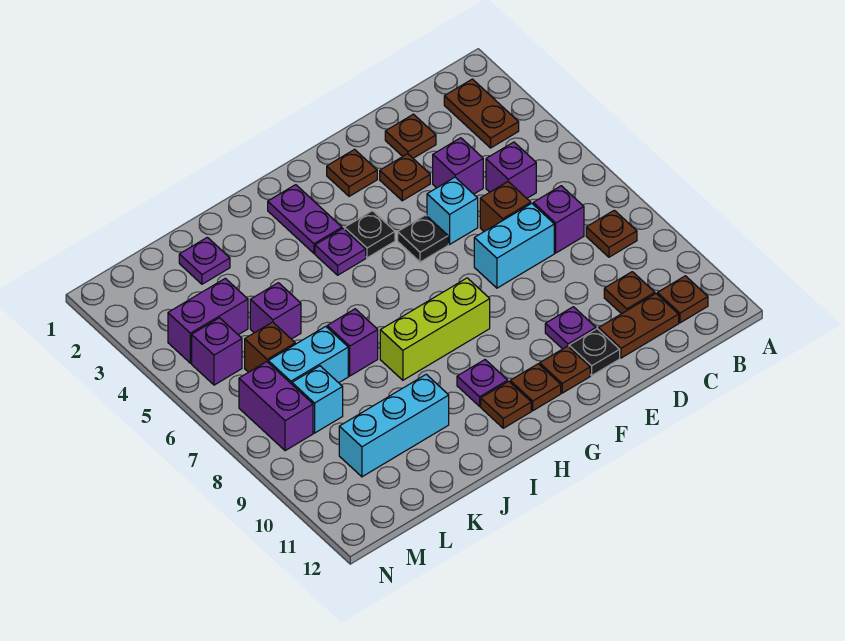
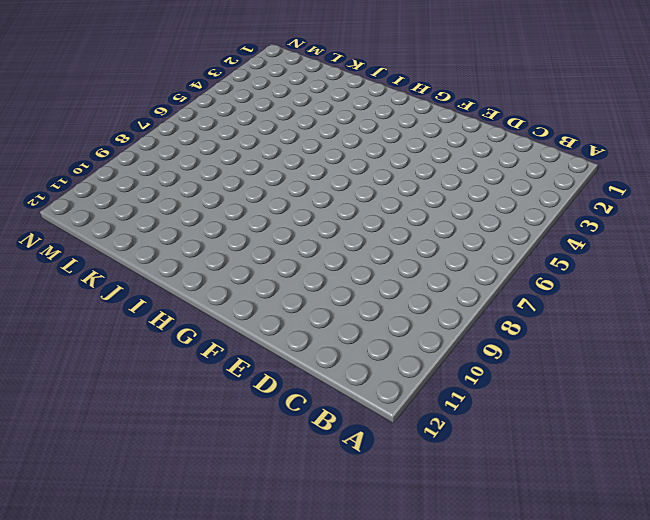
none -> brown 1x2 plate [444,79,519,148]
none -> brown 1x1 plate [586,210,637,257]
none -> brown 1x1 plate [657,276,708,323]
none -> purple 1x1 brick [486,142,536,198]

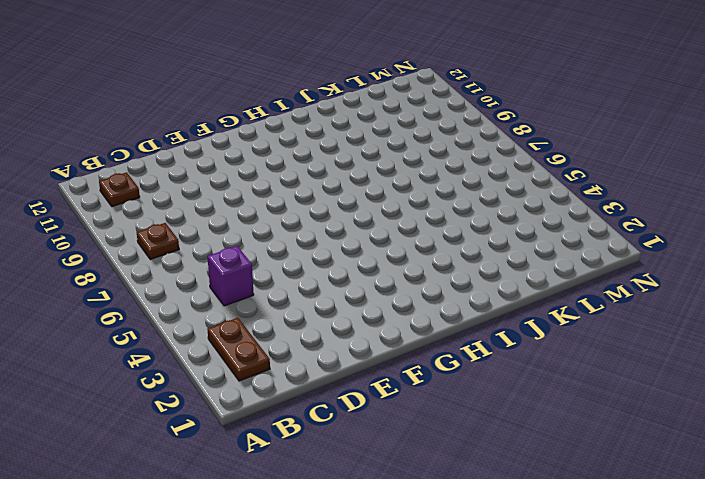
none -> purple 1x1 brick [533,186,584,253]
none -> brown 1x1 plate [604,272,655,314]
none -> brown 1x2 plate [599,294,679,358]
none -> brown 1x1 plate [385,114,436,158]

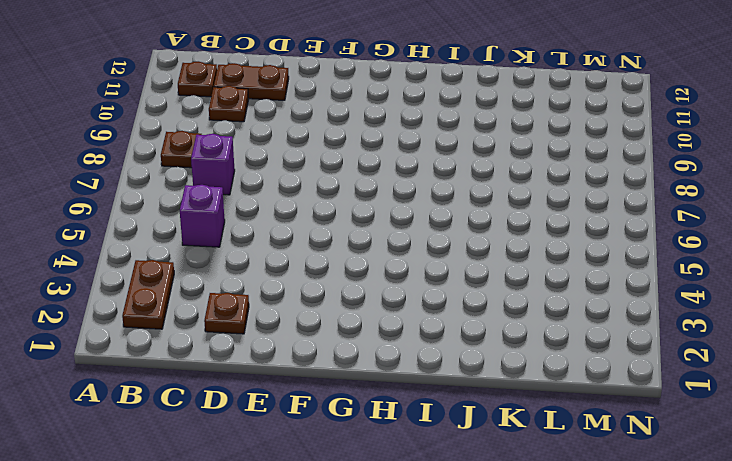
none -> purple 1x1 brick [433,138,483,194]
none -> brown 1x1 brick [480,182,531,231]
none -> cyan 1x2 brick [474,203,554,288]
none -> brown 1x1 plate [380,154,430,201]

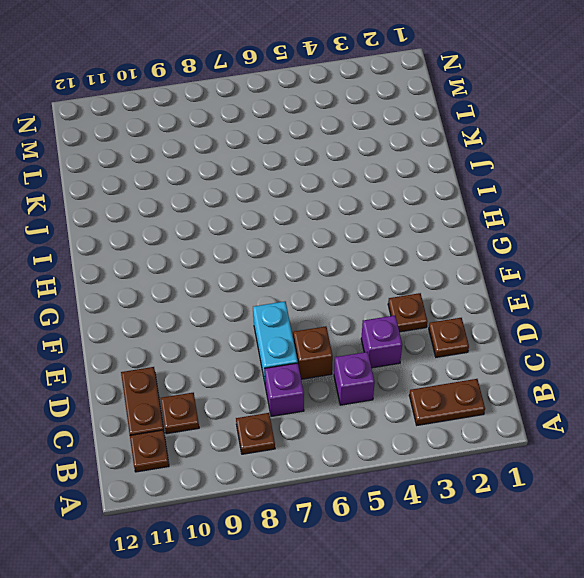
none -> cyan 1x1 brick [427,177,478,244]
none -> purple 1x1 plate [545,307,596,349]
none -> black 1x1 plate [569,329,620,375]
none -> brown 1x1 plate [327,149,377,196]

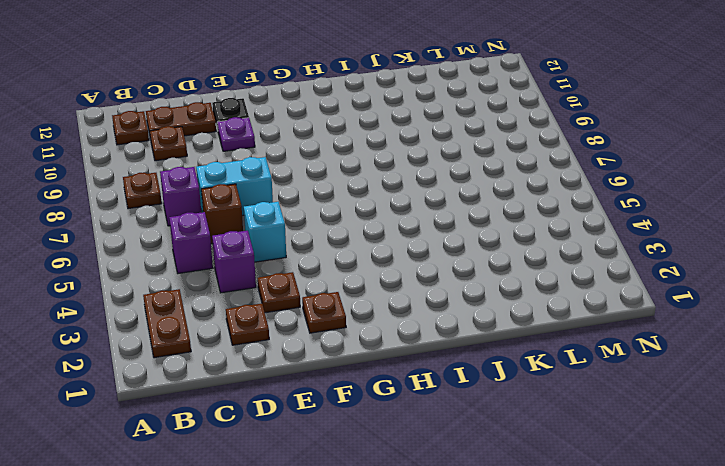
none -> black 1x1 plate [398,215,448,262]
none -> brown 1x1 plate [540,346,590,393]
none -> black 1x1 plate [345,211,395,258]
none -> lime 1x3 brick [380,278,490,380]

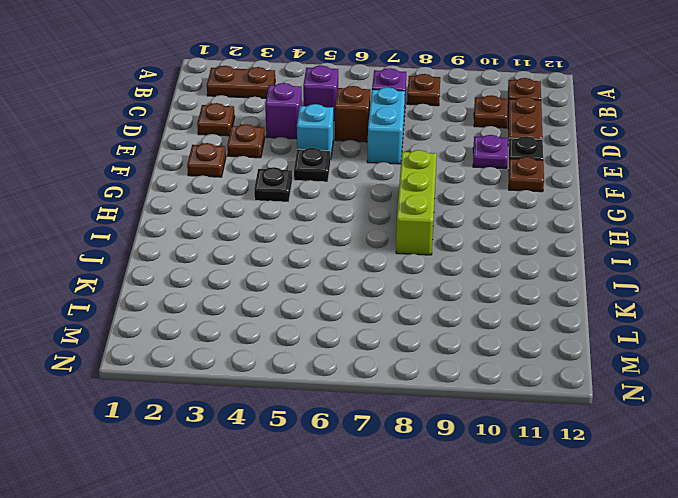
none -> brown 1x1 plate [510,364,561,411]
none -> purple 1x2 plate [268,185,342,253]
none -> purple 1x1 plate [315,229,366,275]
none -> purple 1x1 plate [457,360,508,406]

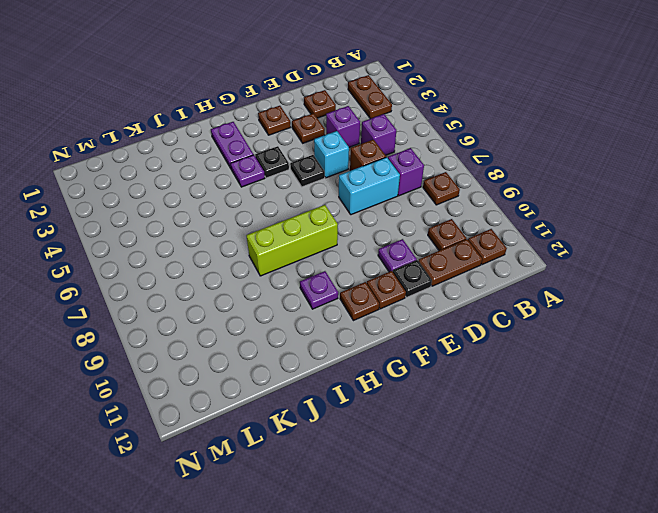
none -> brown 1x1 plate [481,381,531,428]
none -> purple 1x1 brick [327,309,378,376]
none -> cyan 1x3 brick [339,374,449,477]
none -> purple 1x1 plate [179,237,230,284]

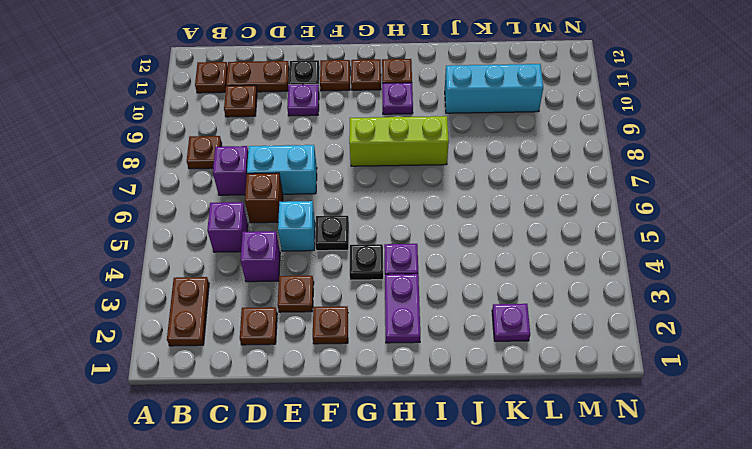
none -> purple 1x1 brick [327,309,378,376]
none -> purple 1x1 brick [250,283,301,339]
none -> cyan 1x2 brick [268,326,348,384]
none -> purple 1x2 brick [168,278,248,363]

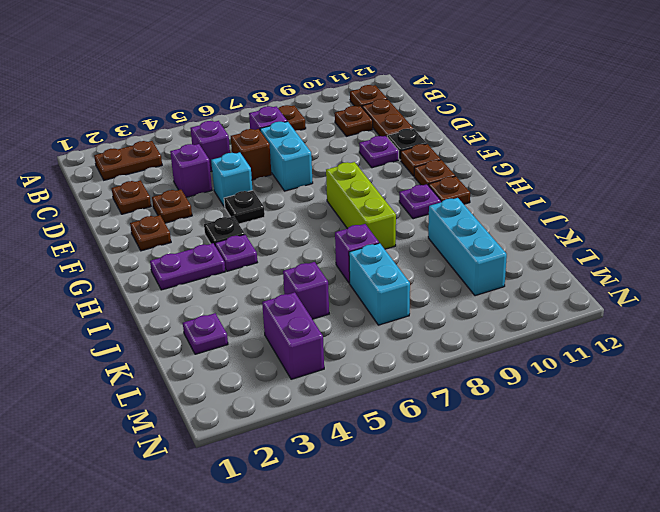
none -> brown 1x1 brick [245,322,295,372]
none -> cyan 1x1 brick [292,366,343,433]
none -> purple 1x1 brick [192,318,242,385]
none -> purple 1x2 brick [239,362,313,451]

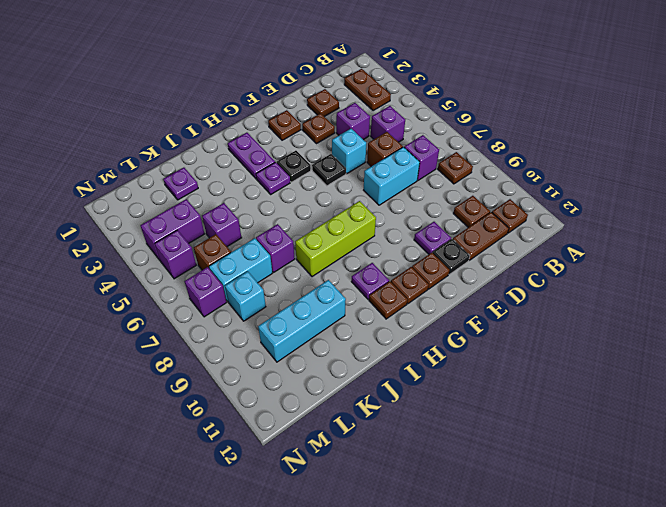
purple 1x1 brick [184,267,227,317] -> purple 1x2 brick [239,362,313,451]

